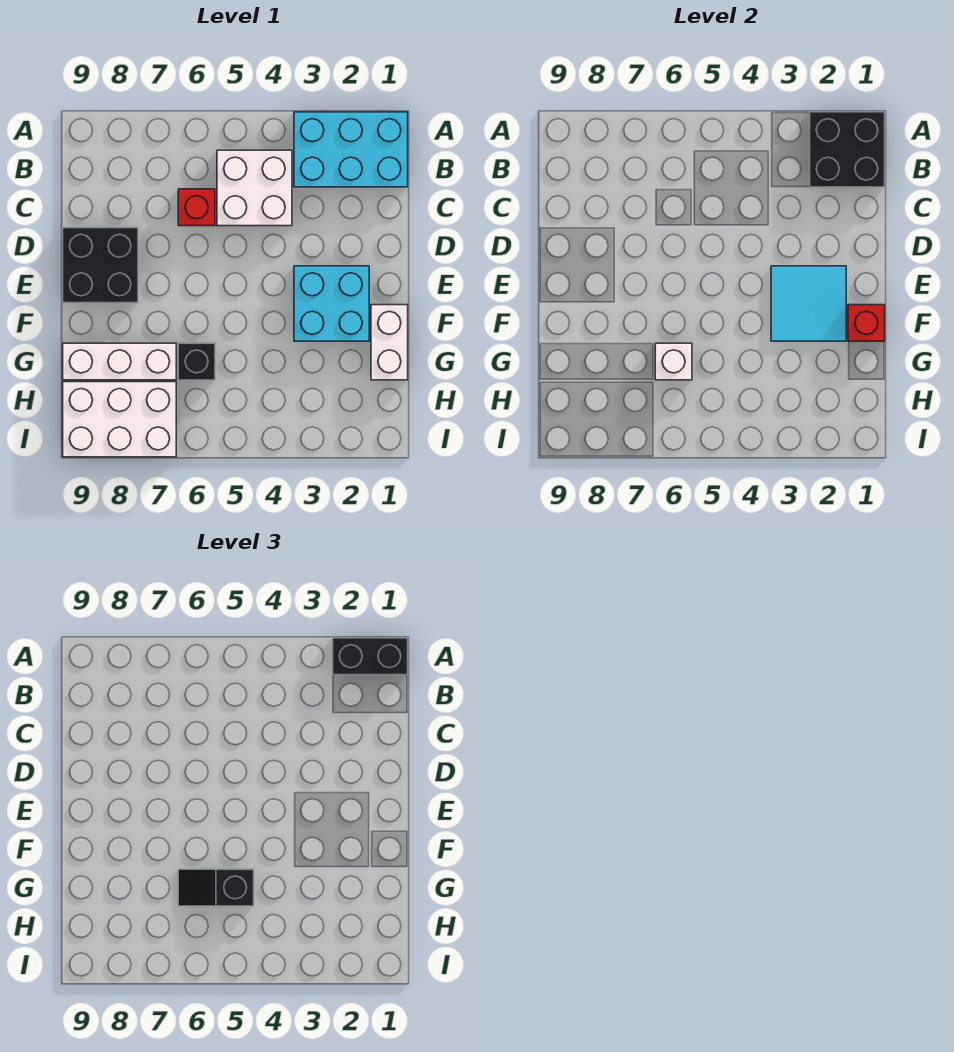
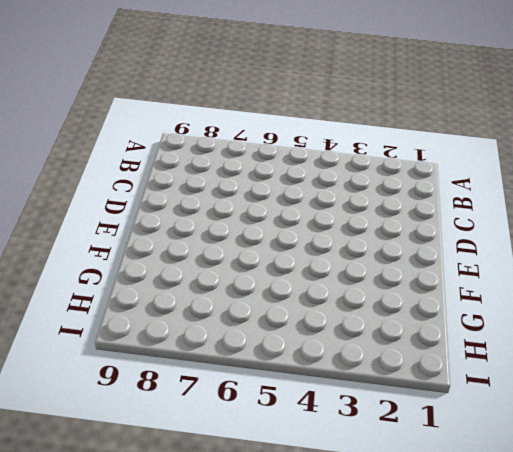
none -> cyan 2x3 brick [294,112,408,187]
none -> white 2x2 brick [217,150,292,226]
none -> red 1x1 brick [178,189,215,226]

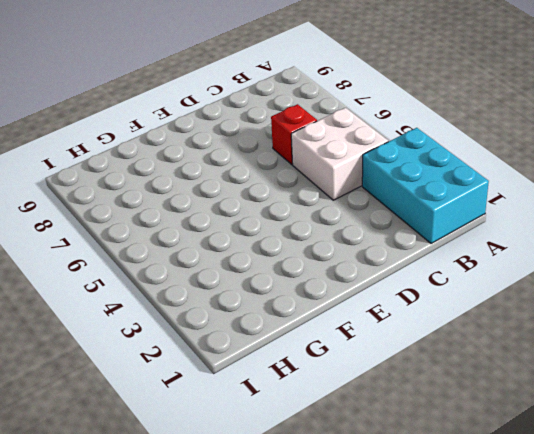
none -> black 2x2 brick [63,228,138,303]
none -> cyan 2x2 brick [294,266,369,341]
none -> white 1x2 brick [371,305,408,380]

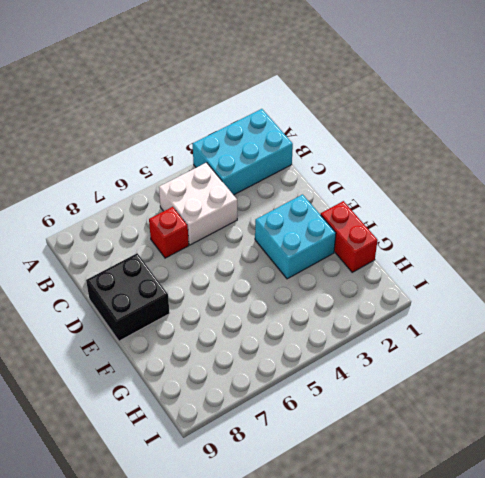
red 1x2 brick [321,201,378,272] -> white 1x2 brick [371,305,408,380]
none -> black 1x1 brick [178,343,215,380]
none -> white 1x3 brick [63,343,176,380]
none -> white 2x3 brick [63,382,176,457]

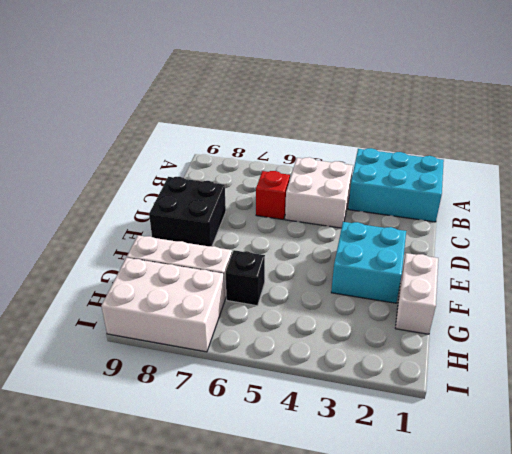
none -> black 2x2 brick [810,112,885,187]
none -> cyan 2x2 tile [771,266,846,341]
none -> red 1x1 brick [848,305,885,341]

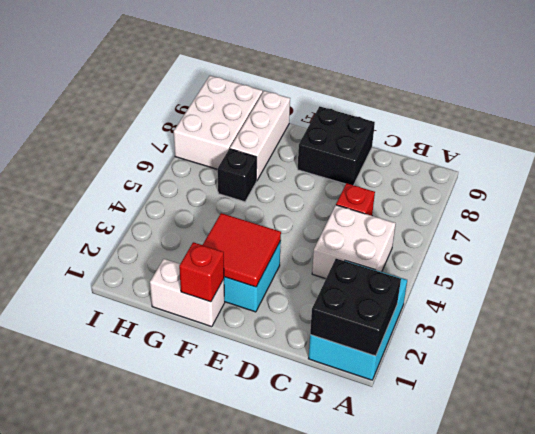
red 2x2 tile [203,213,281,287] -> cyan 2x2 tile [771,266,846,341]
none -> white 1x1 brick [655,343,692,380]
none -> black 1x2 brick [333,638,408,675]
none -> black 1x2 slope [178,869,254,906]

